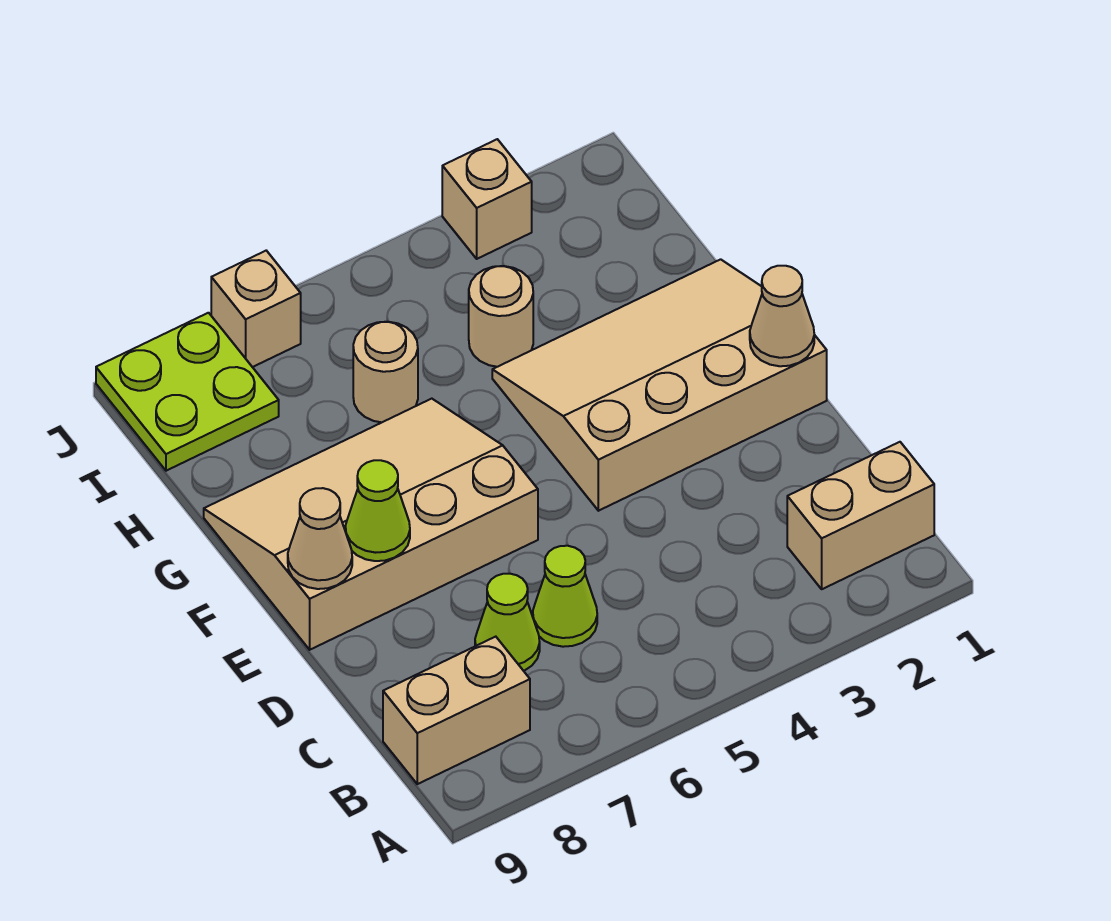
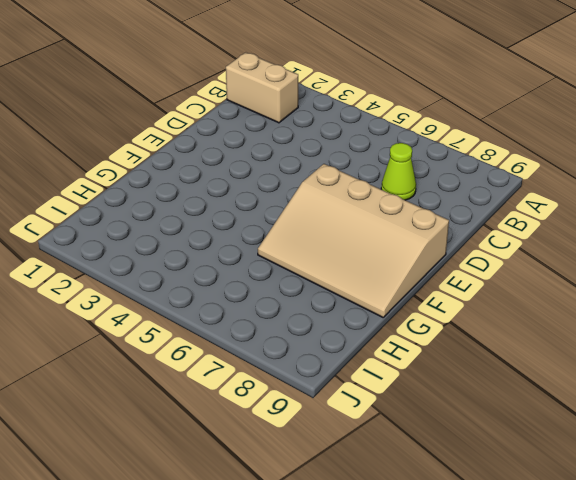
none -> tan 1x2 brick [383,637,530,784]
none -> lime 1x1 cone [533,546,597,647]
none -> tan 3x4 slope [492,259,827,511]

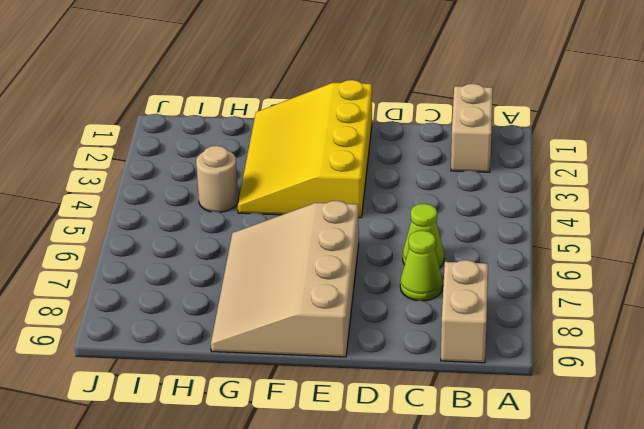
yellow 3x4 slope [238,80,372,218] -> tan 3x4 slope [492,259,827,511]
none -> tan 1x1 round brick [353,322,418,422]
none -> lime 2x2 plate [96,313,279,471]
none -> tan 1x1 brick [442,139,532,259]

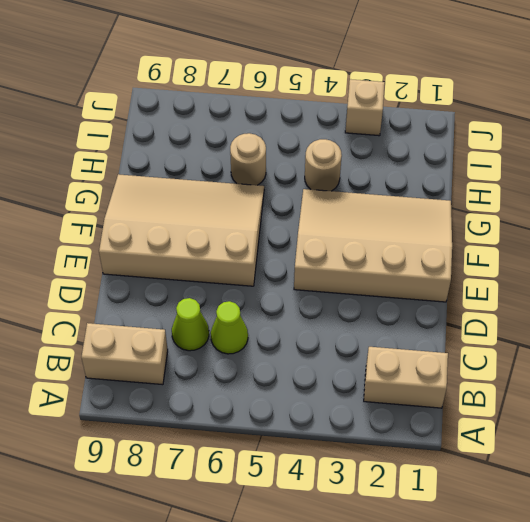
none -> lime 2x2 plate [96,313,279,471]
none -> tan 1x1 brick [211,251,301,367]
none -> tan 1x1 cone [750,266,814,366]

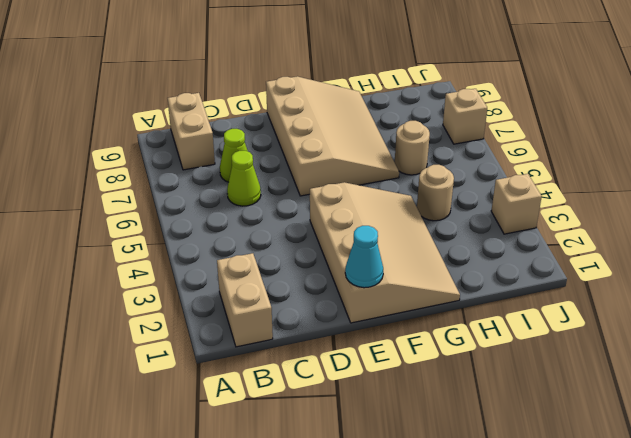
cyan 1x1 cone [345,226,383,288] -> tan 1x1 cone [750,266,814,366]
none -> lime 2x2 plate [96,313,279,471]
none -> lime 1x1 cone [345,460,410,561]
none -> tan 1x1 cone [288,488,352,589]

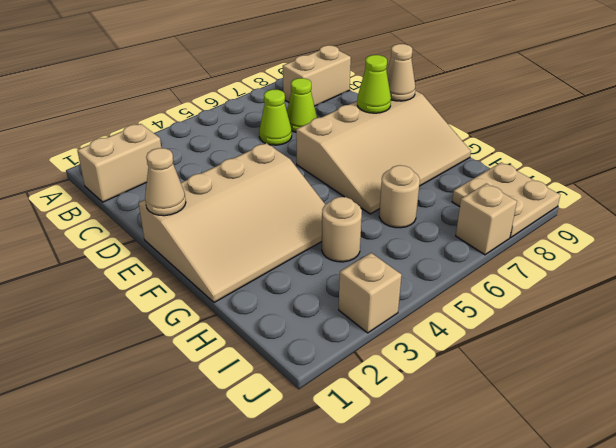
tan 2x2 plate [452,162,560,238] -> lime 2x2 plate [96,313,279,471]

